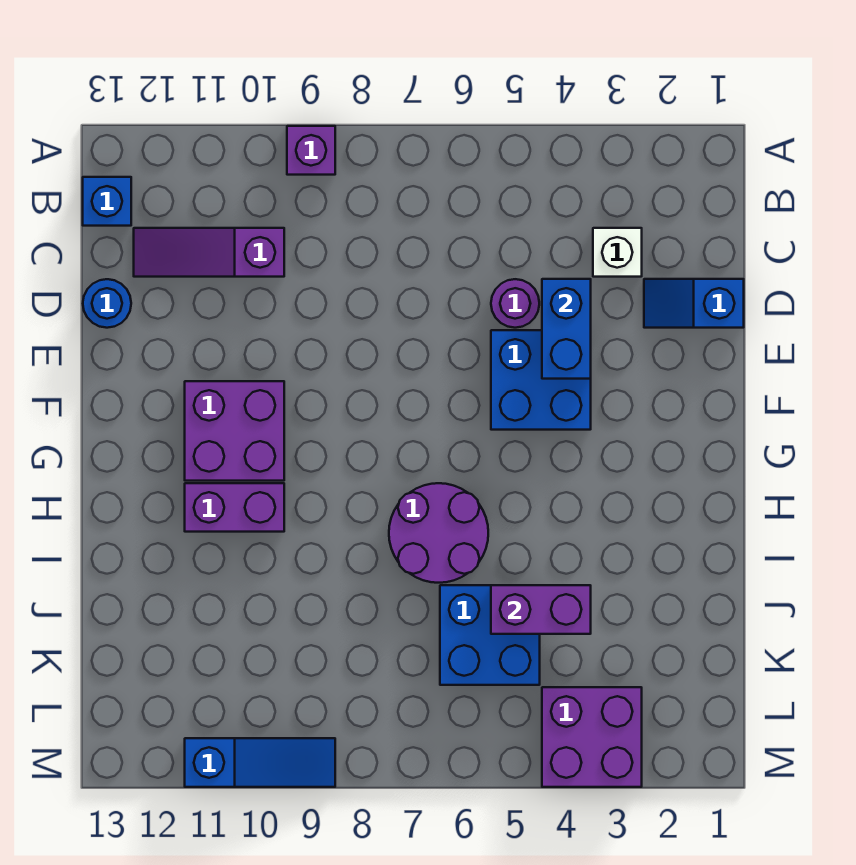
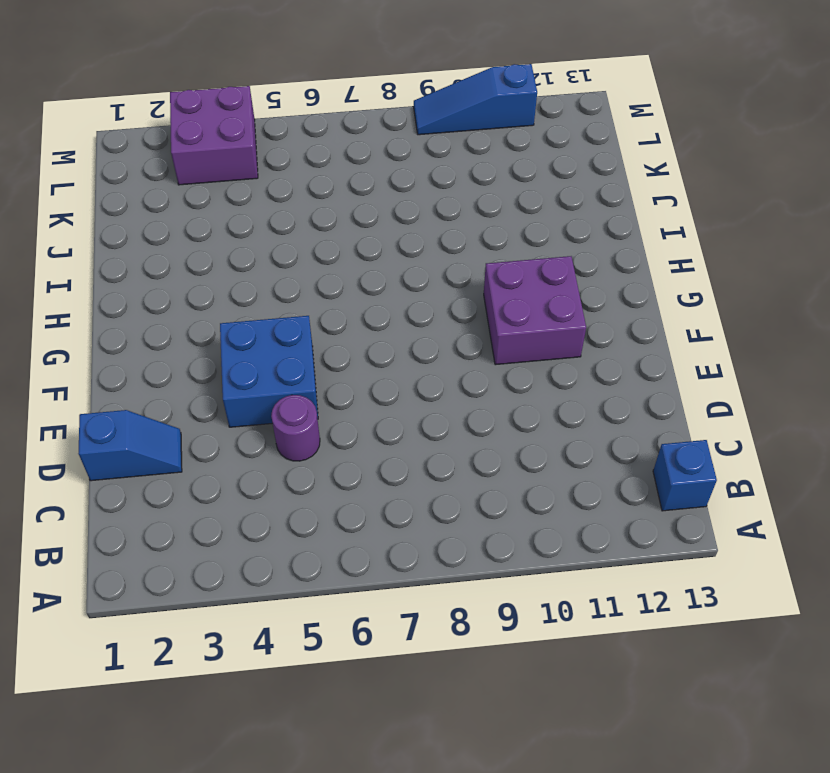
none -> purple 1x1 brick [287,126,335,175]
none -> white 1x1 brick [593,228,642,277]
none -> purple 1x3 slope [134,228,284,277]

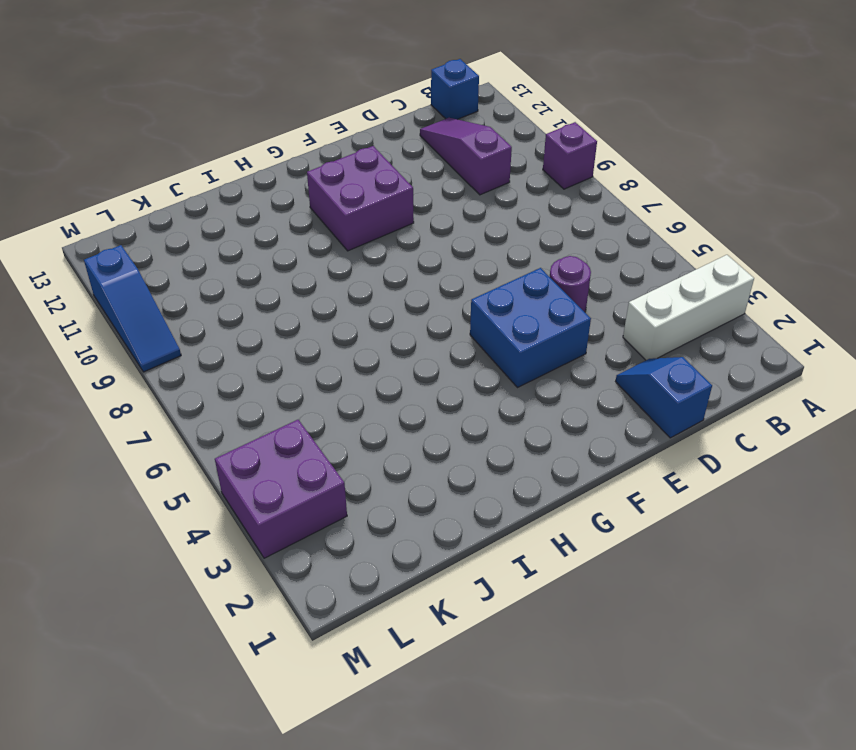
white 1x3 brick [623,255,754,360] -> white 1x1 brick [593,228,642,277]
none -> blue 1x1 round brick [83,279,131,328]
none -> purple 2x2 round brick [389,483,488,583]
none -> purple 1x2 brick [185,483,284,532]

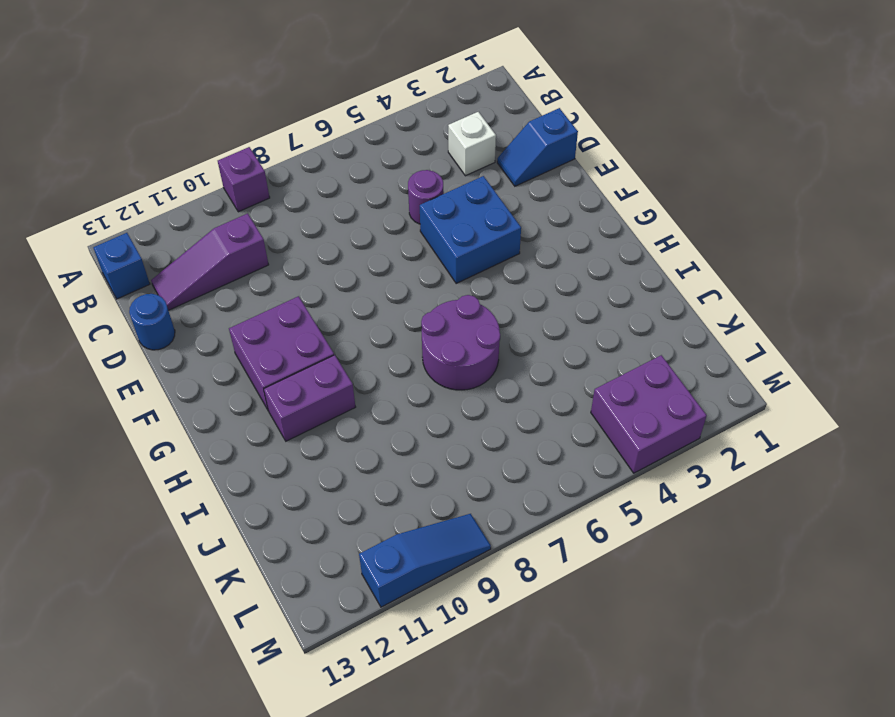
none -> blue 2x2 brick [440,585,540,685]
none -> blue 1x2 brick [542,279,591,379]
none -> purple 1x2 brick [491,585,591,634]

